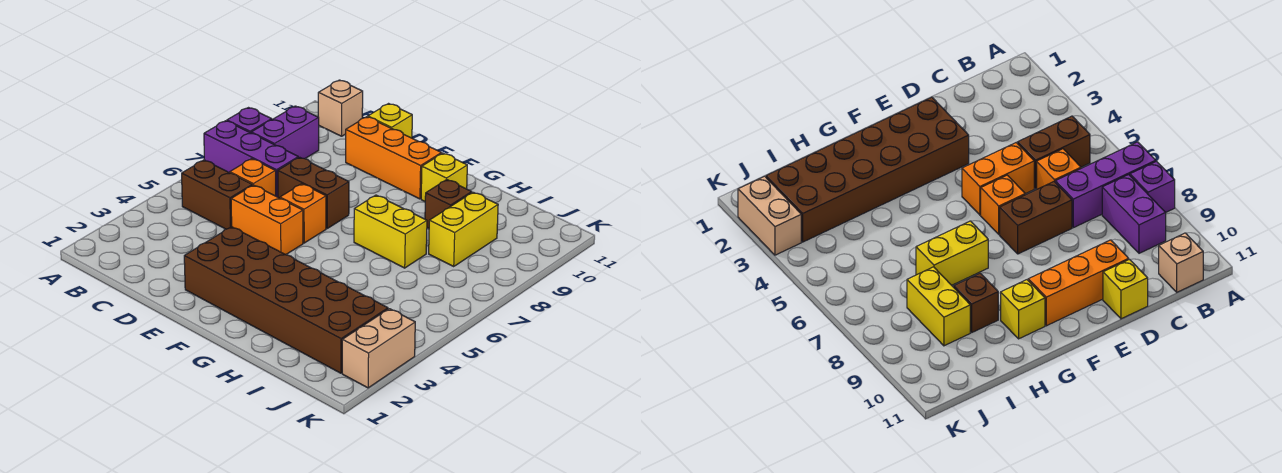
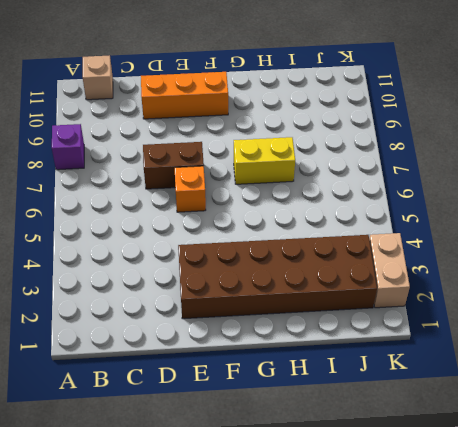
none -> purple 1x3 brick [204,121,298,197]
none -> brown 1x2 brick [182,160,252,229]
none -> purple 1x2 brick [251,106,319,159]

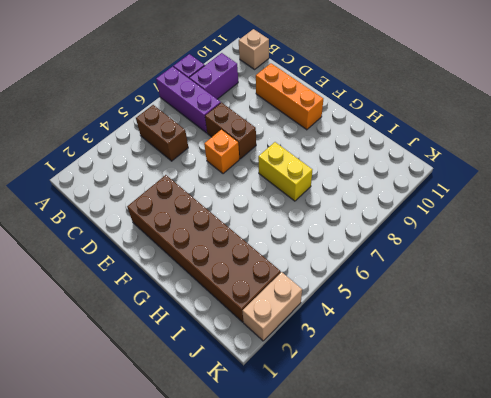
none -> orange 1x1 brick [230,159,276,196]
none -> orange 1x2 brick [231,185,303,255]
none -> yellow 1x1 brick [368,104,412,138]

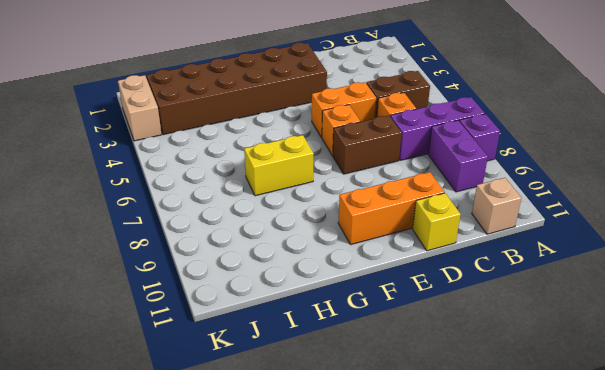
none -> yellow 1x1 brick [421,153,467,201]
none -> brown 1x1 brick [425,180,472,228]
none -> yellow 1x2 brick [429,192,498,266]

